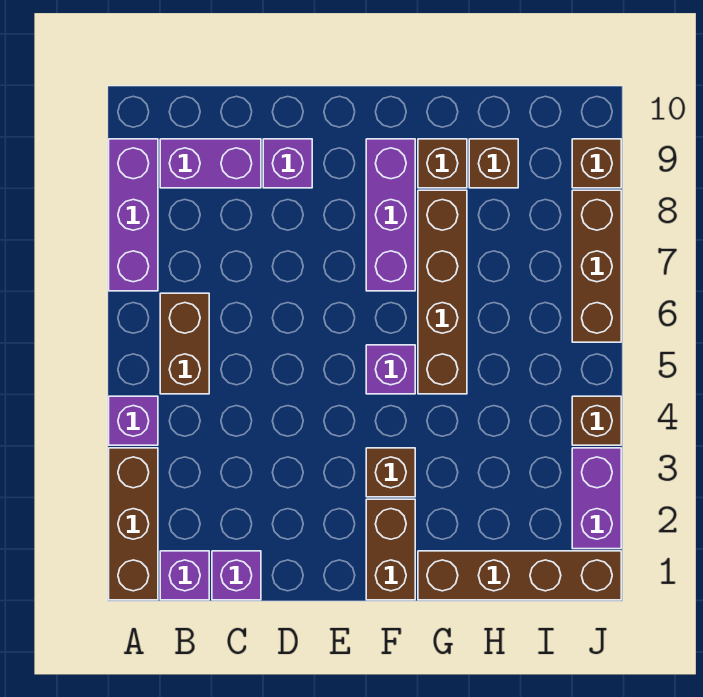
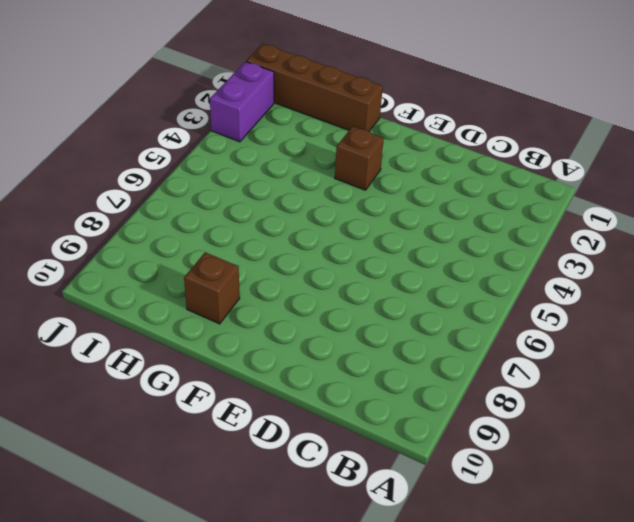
none -> brown 1x3 brick [109,448,158,600]
none -> purple 1x1 brick [109,396,158,445]
none -> purple 1x3 brick [109,139,158,291]

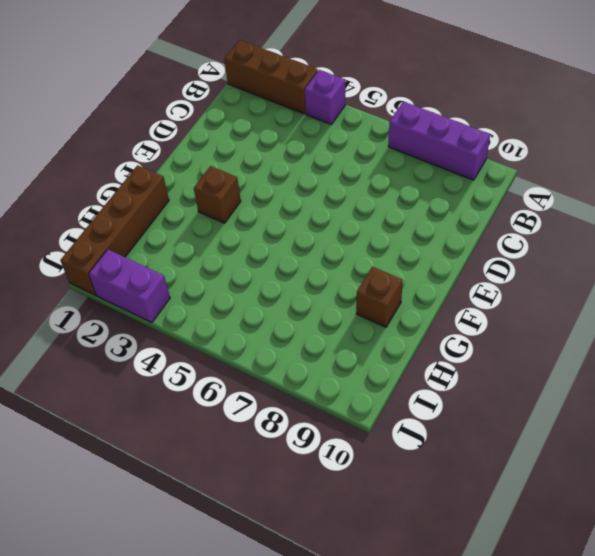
none -> purple 1x1 brick [160,551,209,600]
none -> brown 1x2 brick [160,293,209,394]
none -> purple 1x2 brick [160,139,261,188]

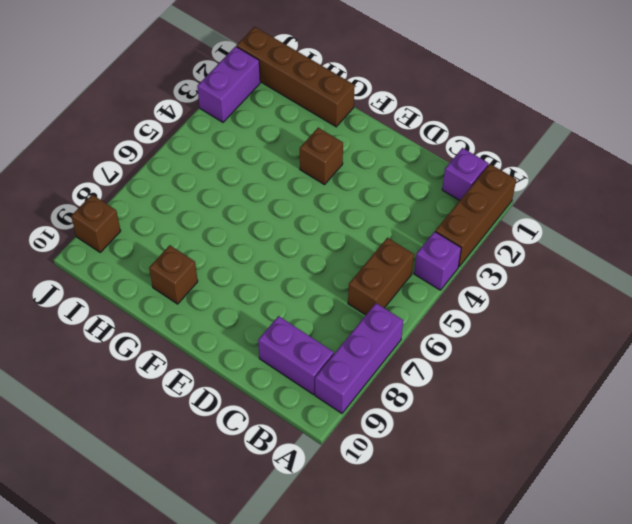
none -> purple 1x1 brick [212,551,261,600]
none -> purple 1x1 brick [263,139,312,188]
none -> brown 1x2 brick [366,499,415,600]

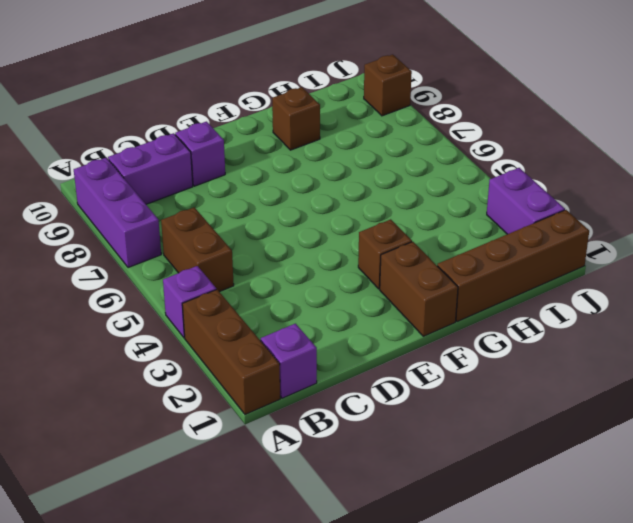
none -> purple 1x1 brick [212,551,261,600]
none -> purple 1x1 brick [366,345,415,394]
none -> purple 1x3 brick [366,139,415,291]

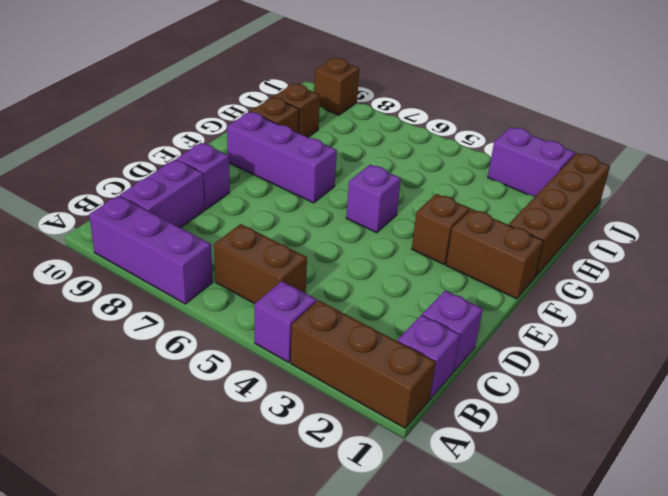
none -> brown 1x4 brick [418,190,467,394]
none -> brown 1x1 brick [572,396,621,445]
none -> brown 1x3 brick [572,190,621,342]

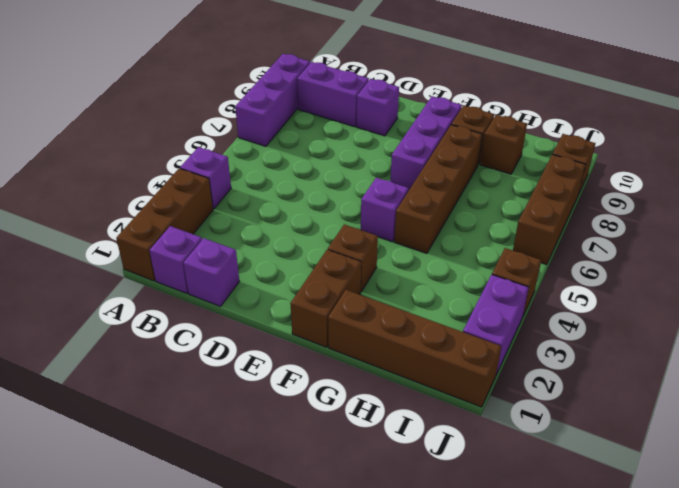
none -> brown 1x2 brick [160,293,209,394]

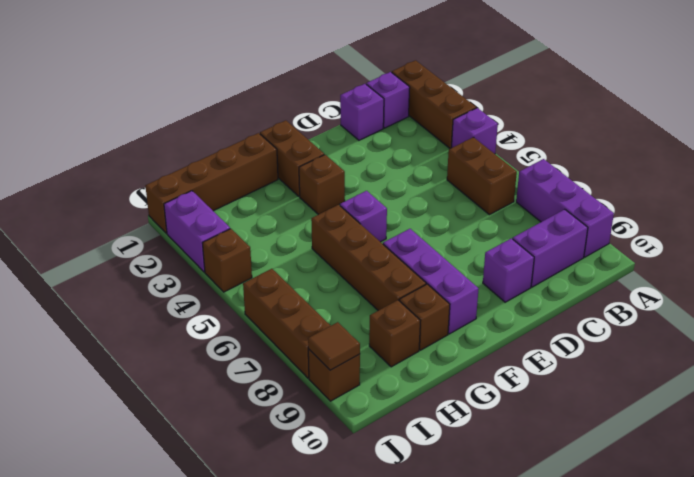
brown 1x1 tile [308,322,360,370] -> none

